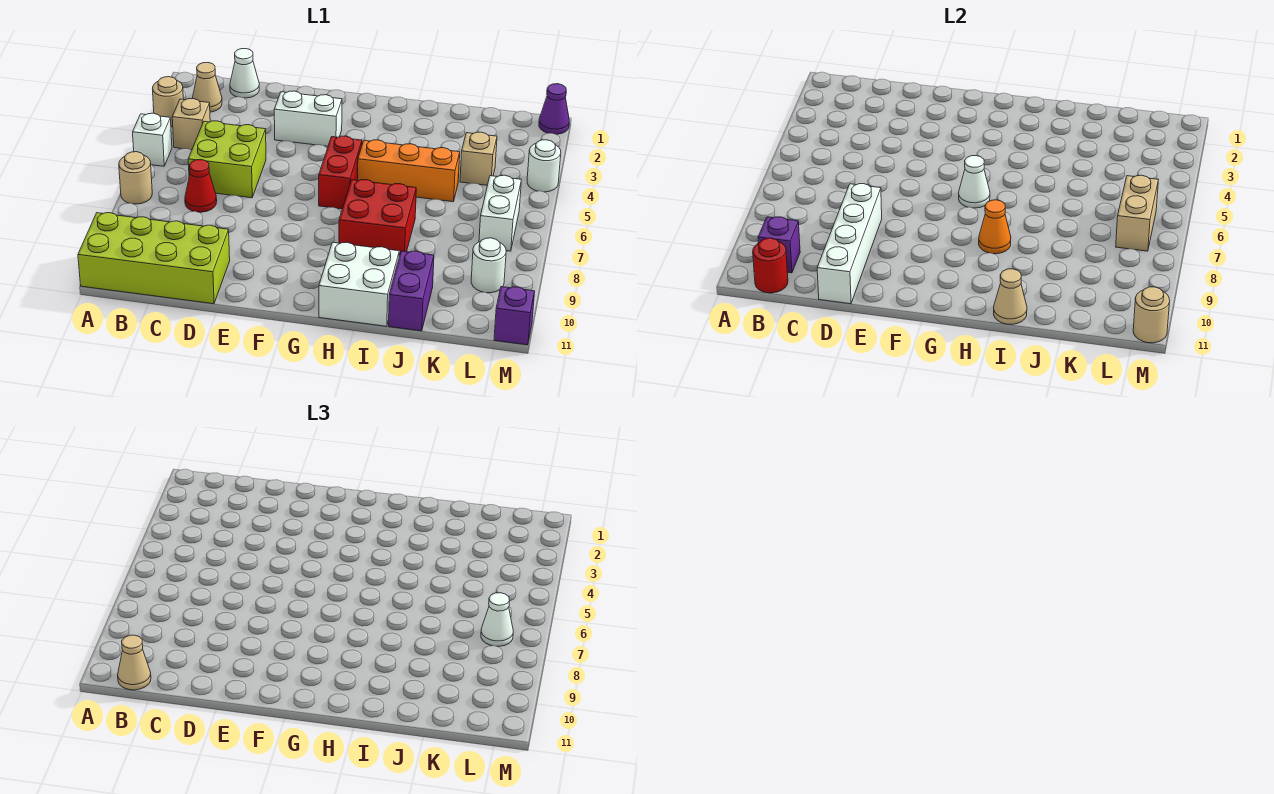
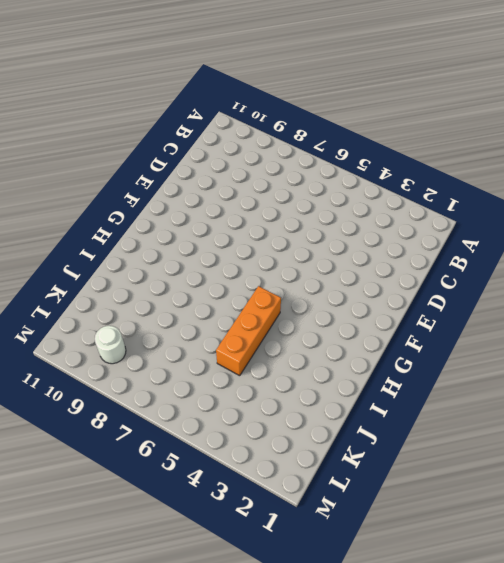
none -> tan 1x1 round brick [153,77,183,127]
none -> white 1x1 brick [133,113,172,166]
none -> tan 1x1 round brick [119,152,152,204]
none -> lime 2x4 brick [78,213,230,304]

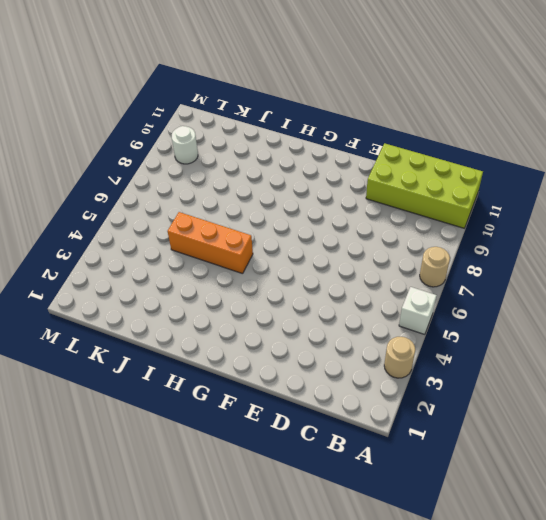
none -> tan 1x1 cone [192,63,222,112]
none -> tan 1x1 brick [172,99,210,150]
none -> white 1x1 cone [230,49,259,98]
none -> lime 2x2 brick [188,121,266,198]

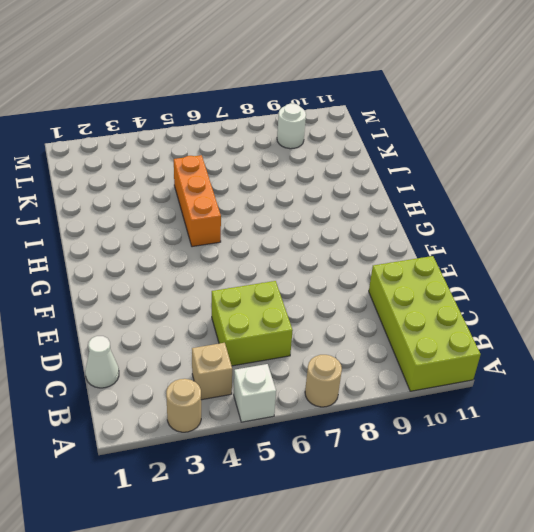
none -> tan 1x1 cone [192,63,222,112]
none -> red 1x1 cone [185,160,217,212]
none -> white 1x2 brick [274,91,342,146]
none -> red 1x2 brick [319,136,362,209]

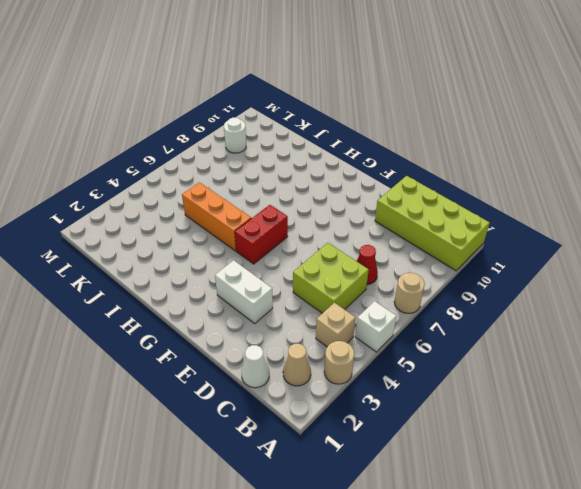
none -> red 2x2 brick [339,180,416,256]
none -> white 2x2 brick [319,242,399,326]
none -> purple 1x2 brick [389,251,434,331]
none -> tan 1x1 brick [460,132,497,185]

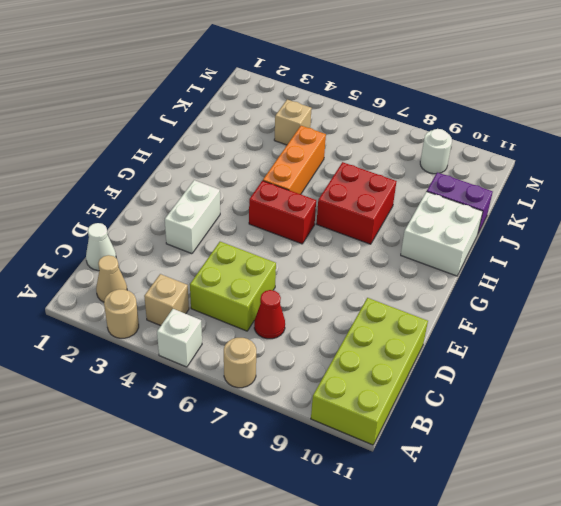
none -> white 1x2 brick [479,175,521,251]
none -> purple 1x1 cone [539,84,569,134]
none -> white 1x1 round brick [527,140,561,192]
none -> purple 1x1 brick [494,287,535,345]

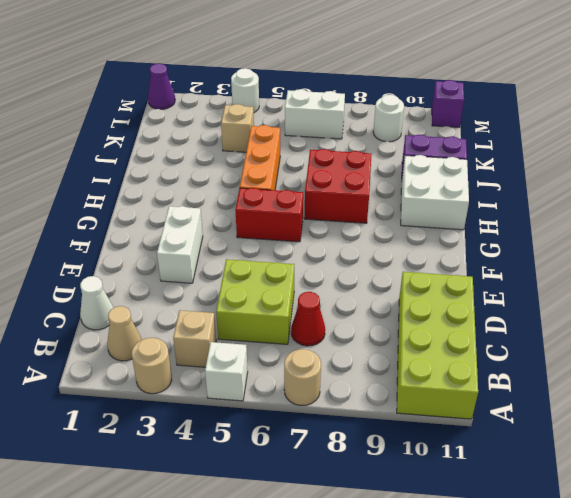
none -> purple 1x1 brick [758,217,800,273]
none -> red 1x1 round brick [753,238,788,293]
none -> white 1x4 brick [817,184,882,304]
none -> white 1x1 cone [959,156,990,208]

